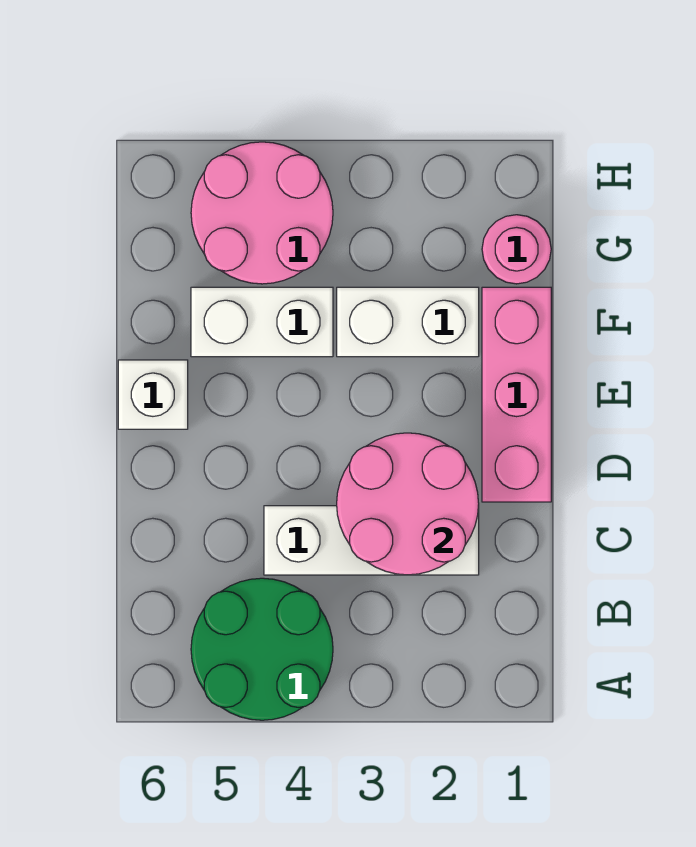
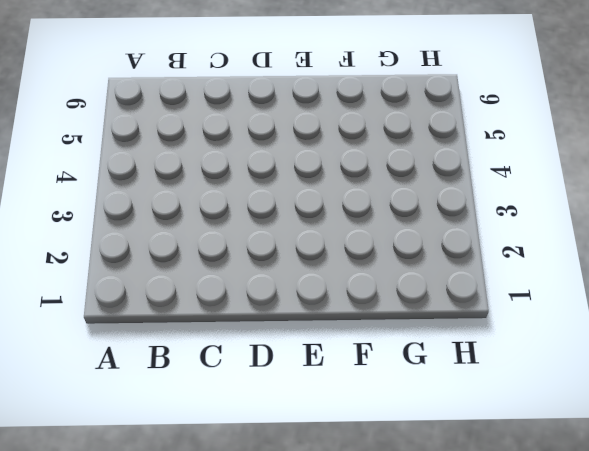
none -> green 2x2 round brick [191,578,333,720]
none -> white 1x3 brick [264,506,479,575]

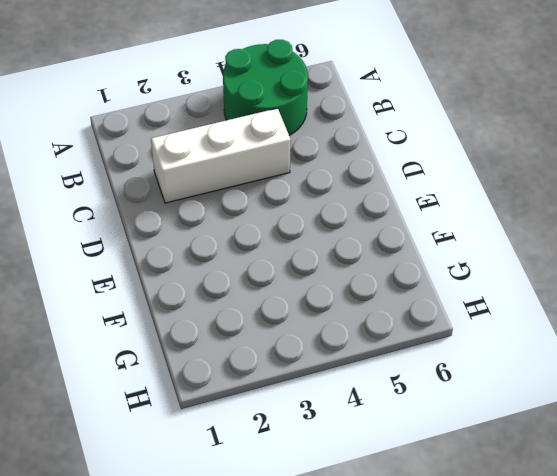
none -> pink 1x3 brick [482,287,551,502]
none -> white 1x1 brick [118,360,188,429]

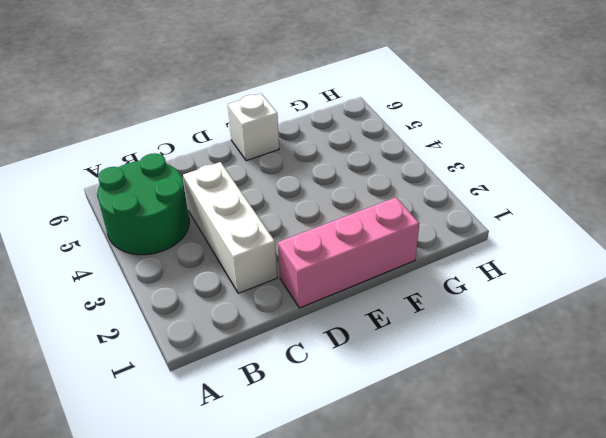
none -> white 1x2 brick [337,287,479,357]
none -> white 1x2 brick [191,287,333,357]

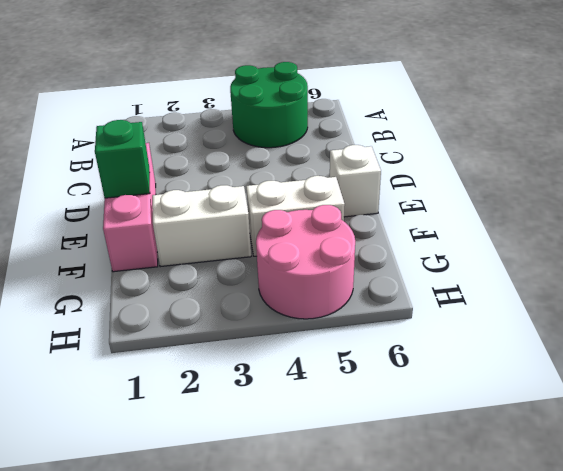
green 1x1 brick [95,120,150,198] -> none
none -> white 1x3 brick [264,506,479,575]
none -> pink 1x1 round brick [482,215,551,284]

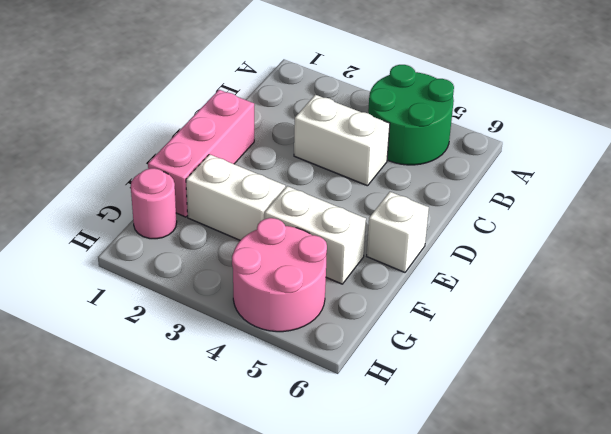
white 1x2 brick [294,95,390,186] -> white 1x3 brick [264,506,479,575]
none -> pink 2x2 round brick [337,433,479,575]

